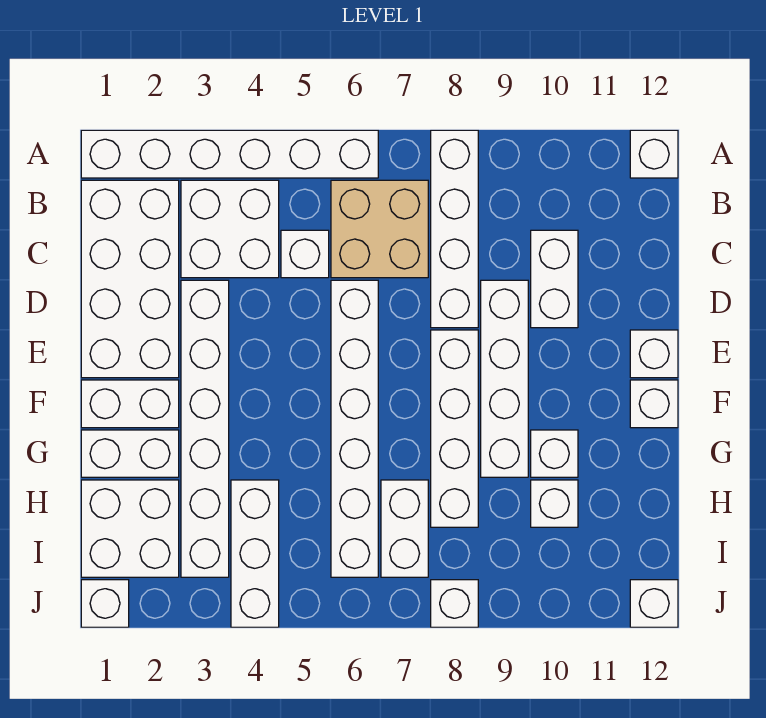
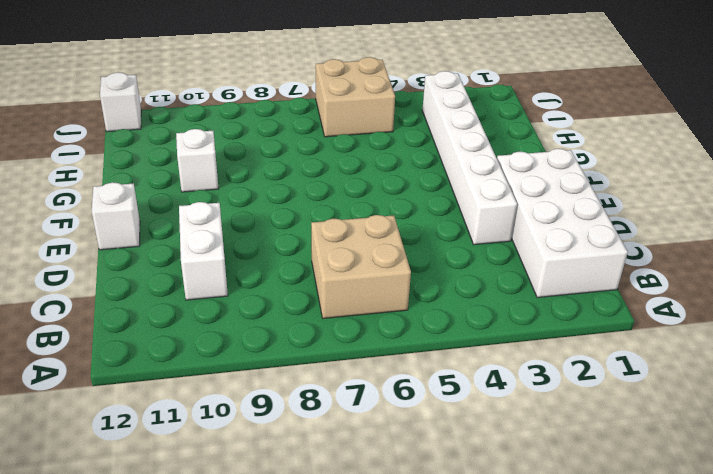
tan 2x2 brick [316,57,395,137] -> white 1x6 brick [331,280,378,577]
none -> white 1x6 brick [81,130,378,178]
none -> white 1x4 brick [431,130,478,328]
none -> white 1x1 brick [630,130,678,178]

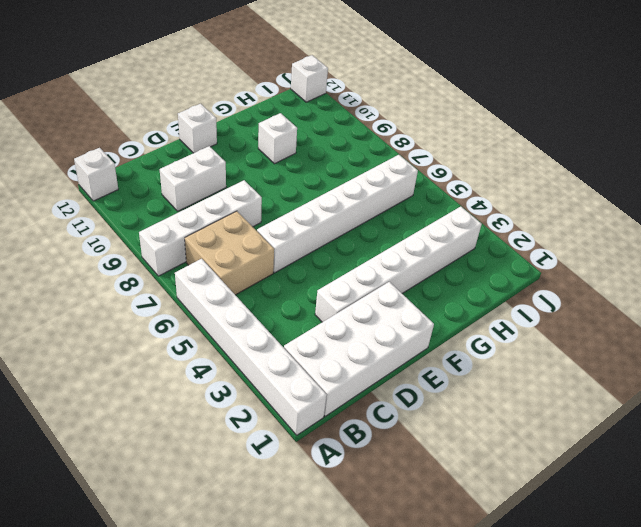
none -> white 2x2 brick [181,180,279,278]
none -> white 1x1 brick [281,230,329,278]
none -> white 1x4 brick [481,280,528,477]

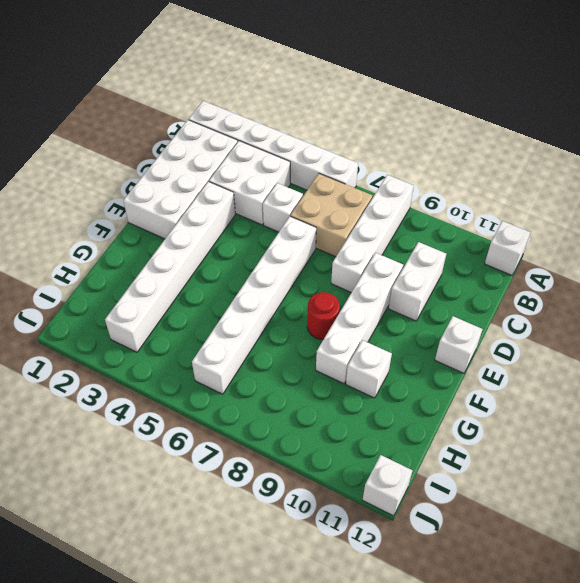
red 1x1 round brick [307,292,340,339] -> white 1x4 brick [431,330,478,527]
none -> white 1x2 brick [81,380,179,428]
none -> white 1x1 brick [630,380,678,428]
none -> white 1x2 brick [81,430,179,477]

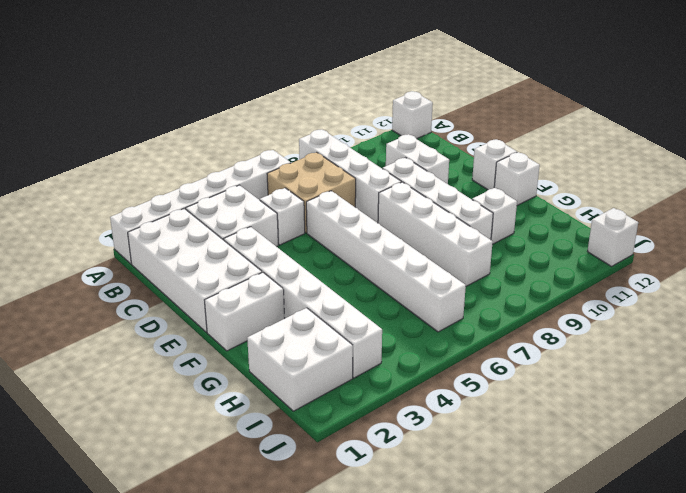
none -> white 1x2 brick [81,430,179,477]
none -> white 1x3 brick [231,480,279,627]
none -> white 1x2 brick [381,480,428,577]

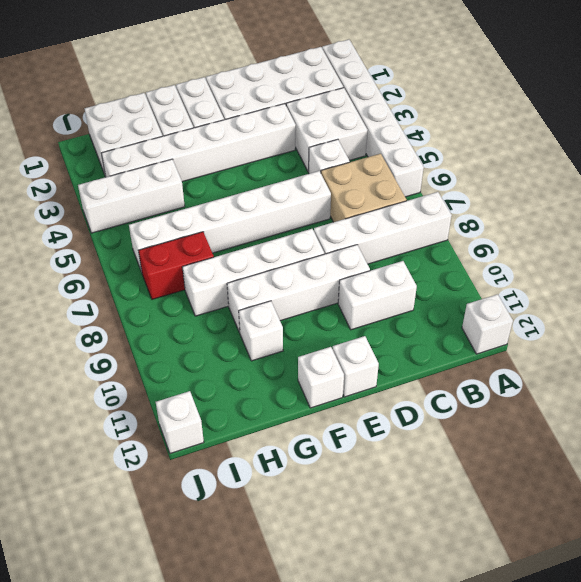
red 1x2 brick [138,232,214,299] -> white 1x2 brick [381,480,428,577]
none -> white 1x1 brick [531,480,578,527]
none -> white 1x1 brick [81,580,129,627]
none -> white 1x1 brick [431,580,478,627]

